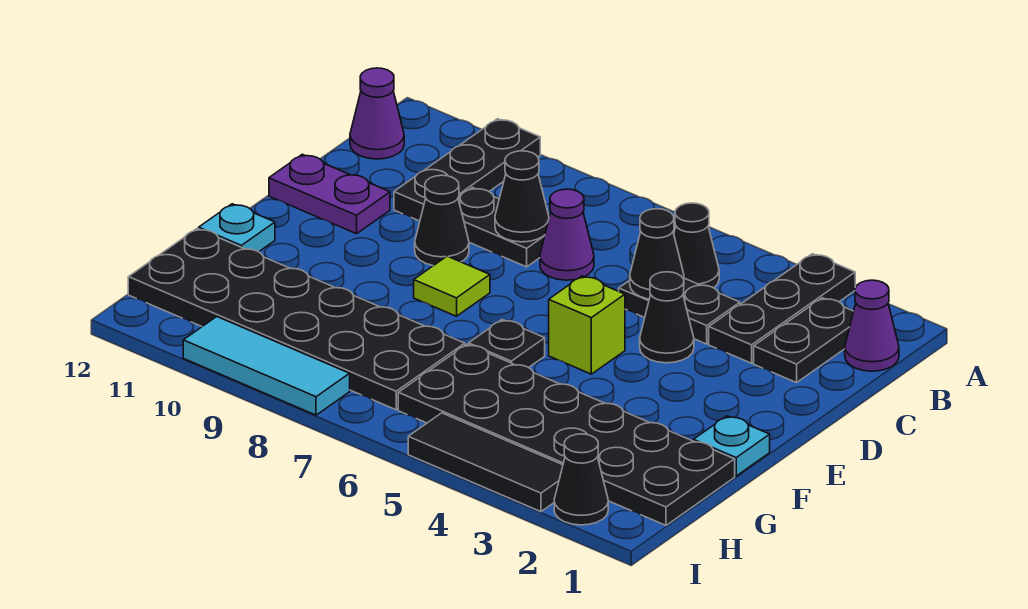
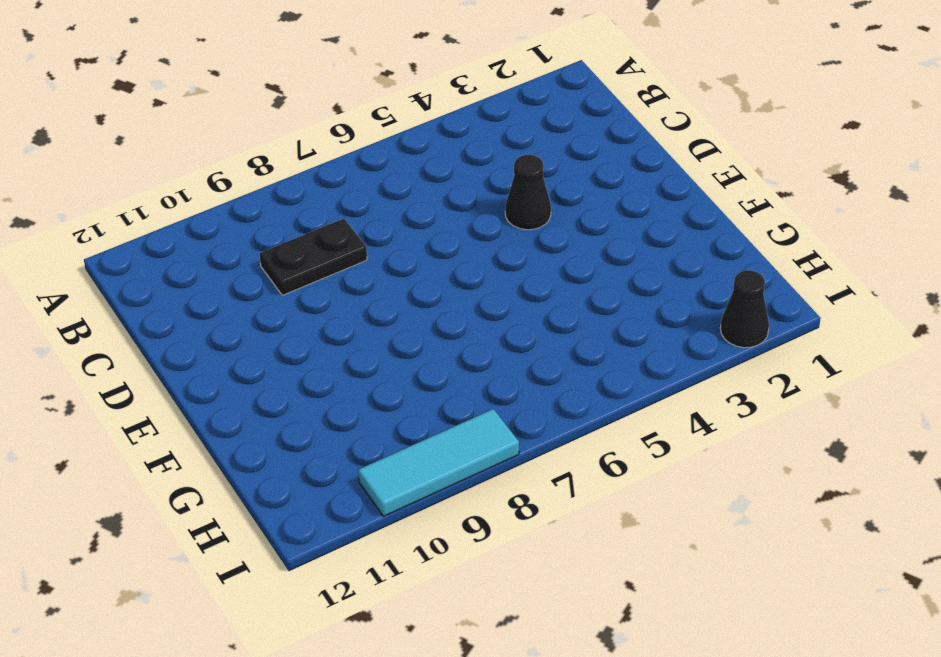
none -> black 1x3 plate [709,254,855,363]
none -> black 1x3 plate [394,119,540,221]
none -> purple 1x1 cone [845,280,899,371]

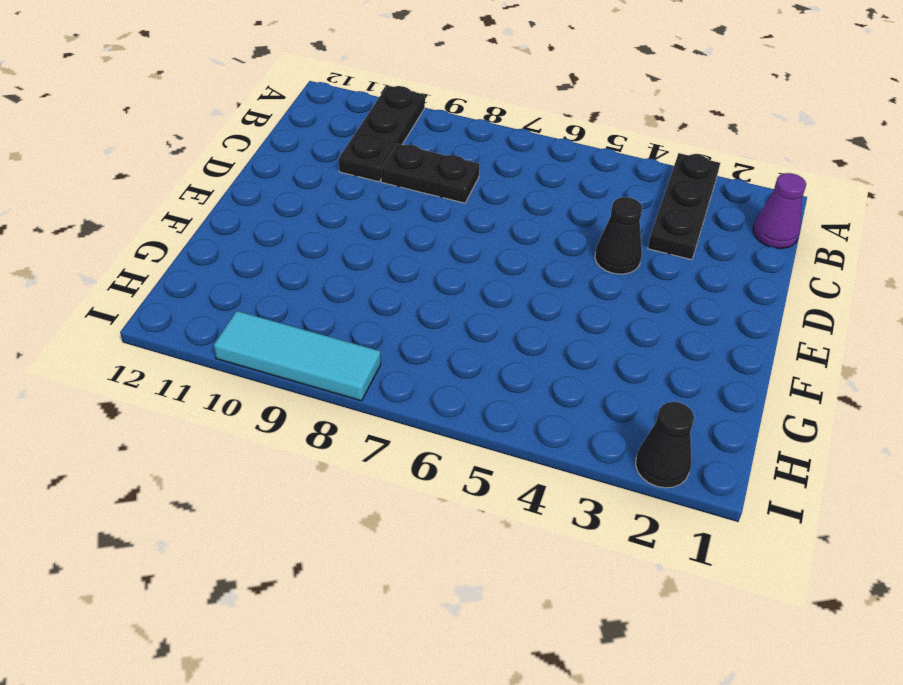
none -> black 1x2 plate [754,298,854,383]
none -> black 1x1 cone [674,203,719,288]
none -> purple 1x1 cone [350,68,404,159]

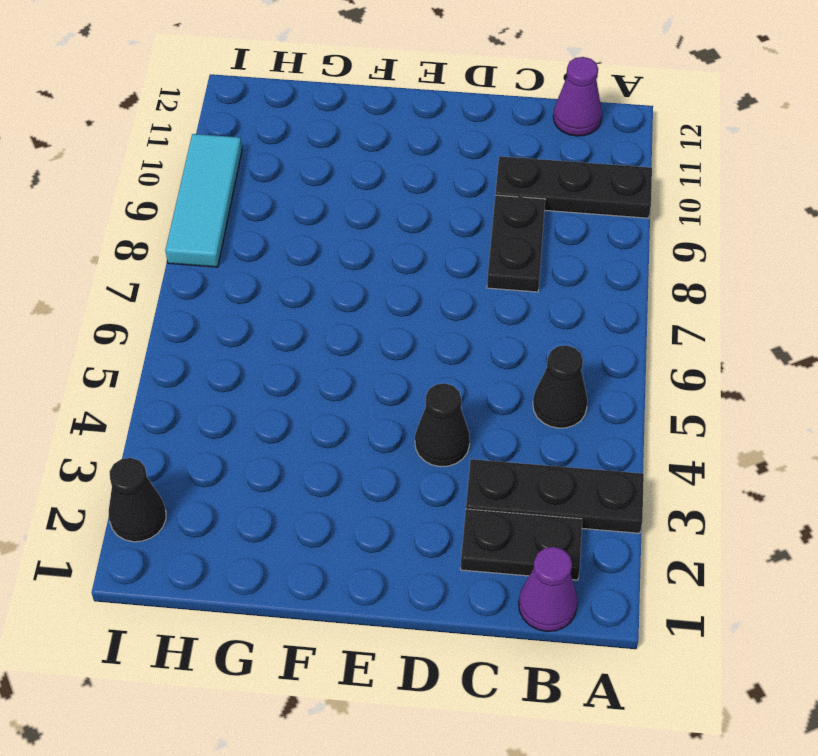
none -> black 1x2 plate [619,278,740,344]
none -> purple 1x1 cone [540,189,594,280]
none -> black 1x1 cone [415,175,469,266]

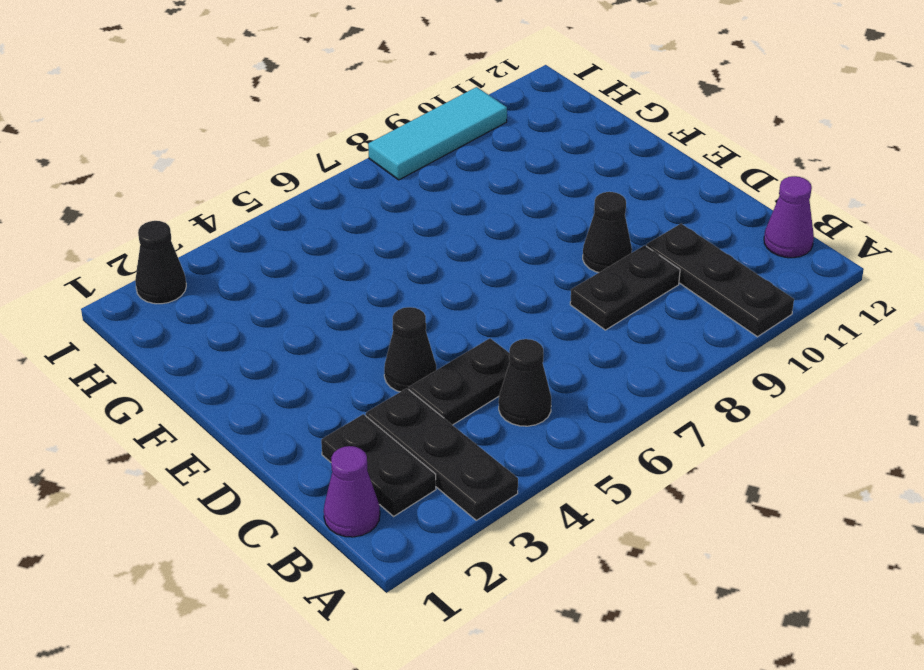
none -> purple 1x1 cone [540,189,594,280]
none -> purple 1x2 plate [269,154,390,234]
none -> lime 1x1 brick [549,276,625,374]

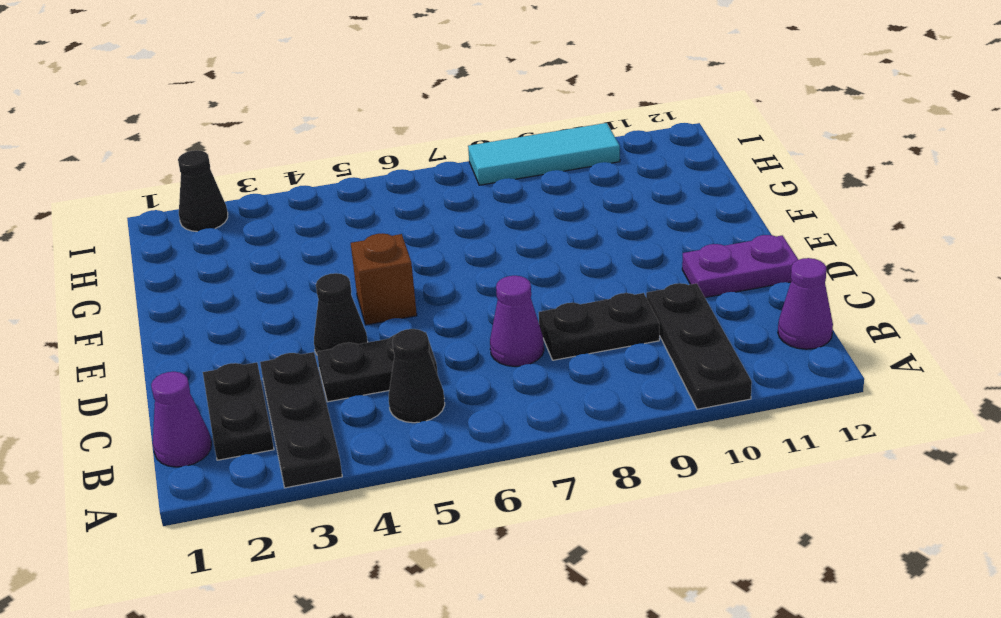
brown 1x1 brick [351,233,417,325] -> lime 1x1 brick [549,276,625,374]
none -> black 1x1 cone [415,175,469,266]
none -> lime 1x1 tile [414,256,490,316]
none -> cyan 1x1 plate [693,416,770,476]

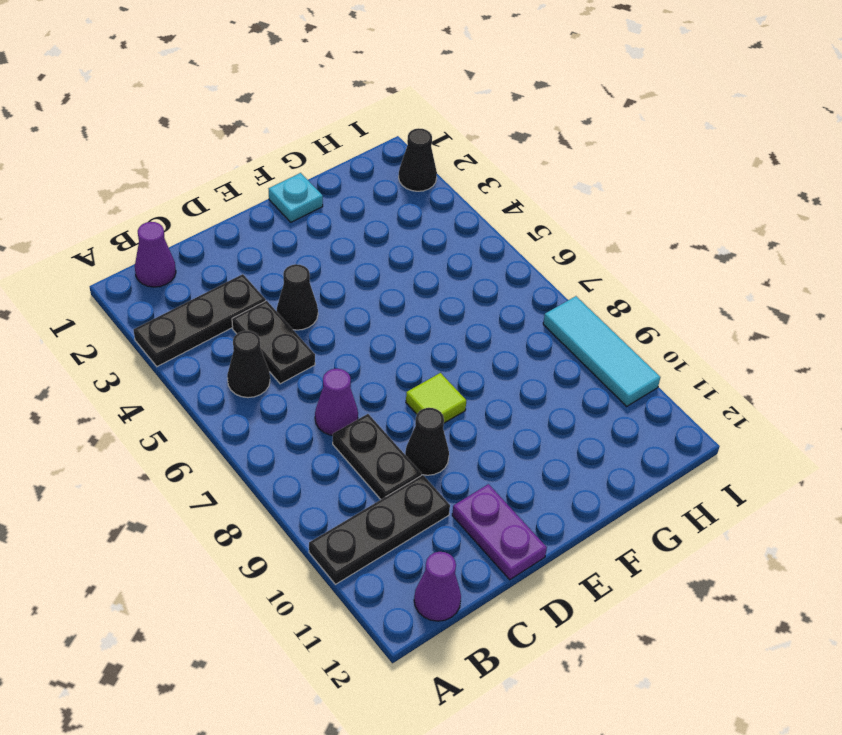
none -> black 1x2 plate [754,298,854,383]
none -> lime 1x1 brick [549,276,625,374]
none -> black 1x1 plate [469,320,545,368]

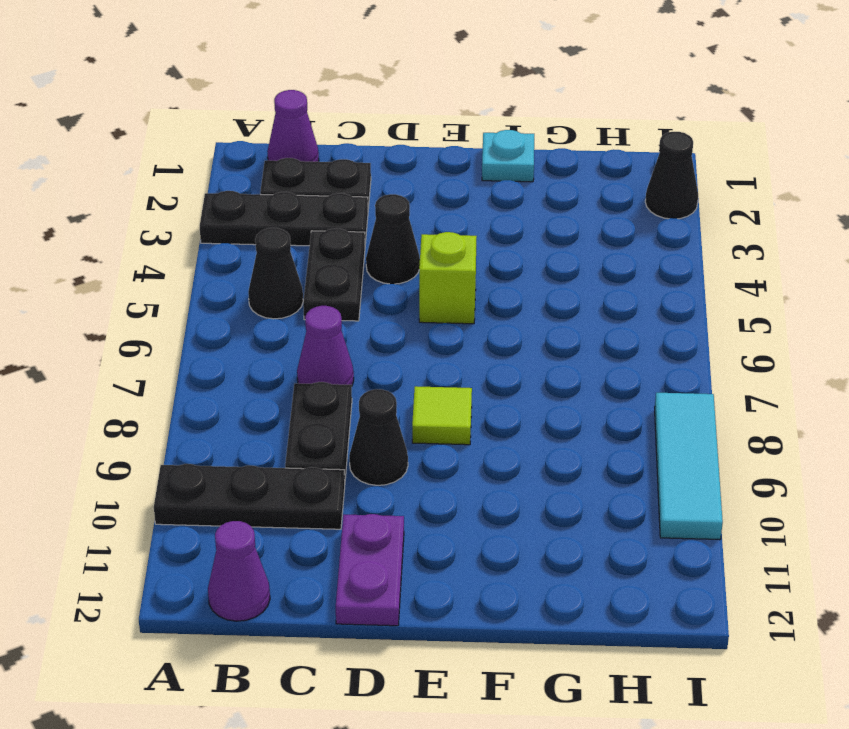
none -> black 1x1 plate [469,320,545,368]
none -> cyan 1x1 plate [199,204,275,252]
none -> black 2x6 plate [398,344,735,525]

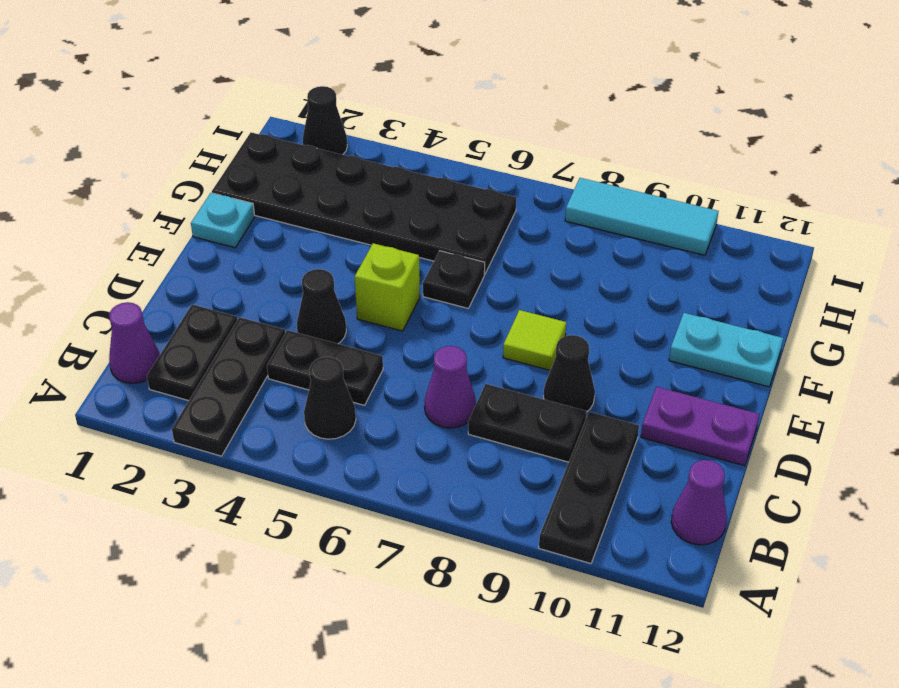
cyan 1x2 plate [669,313,783,387] -> cyan 1x1 plate [199,204,275,252]
none -> black 2x6 plate [128,229,465,410]
none -> black 1x3 tile [408,413,563,512]
none -> black 1x1 cone [630,209,684,299]

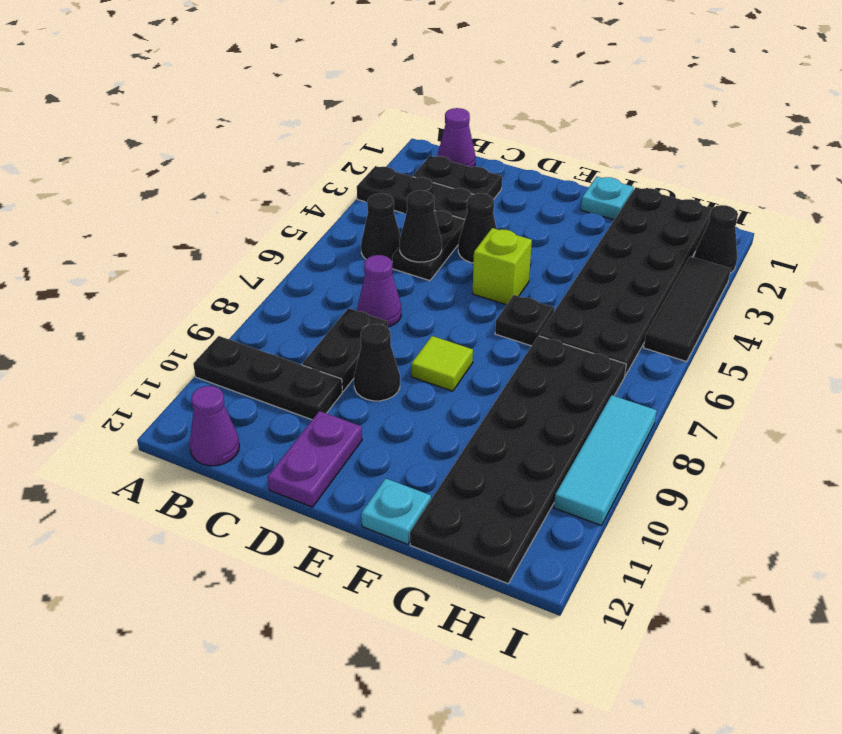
none -> black 1x1 cone [495,151,549,242]

